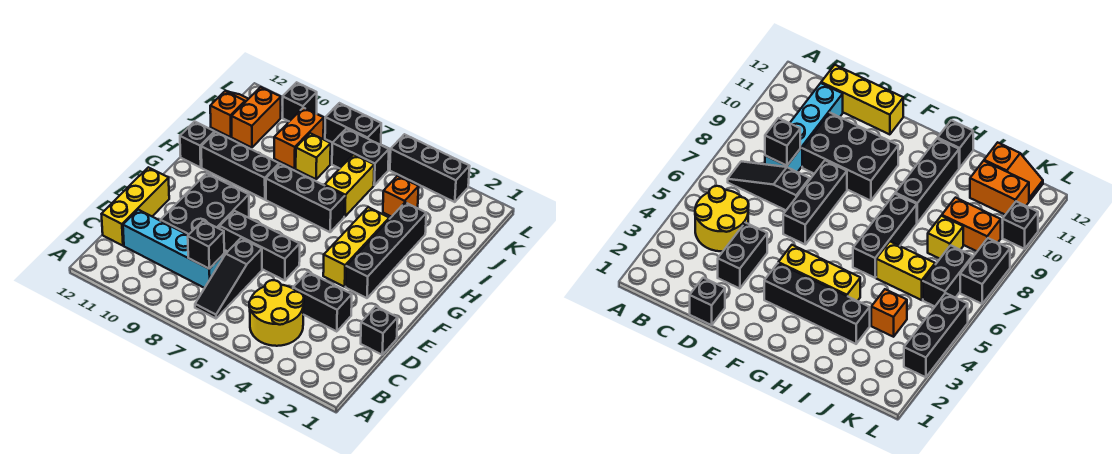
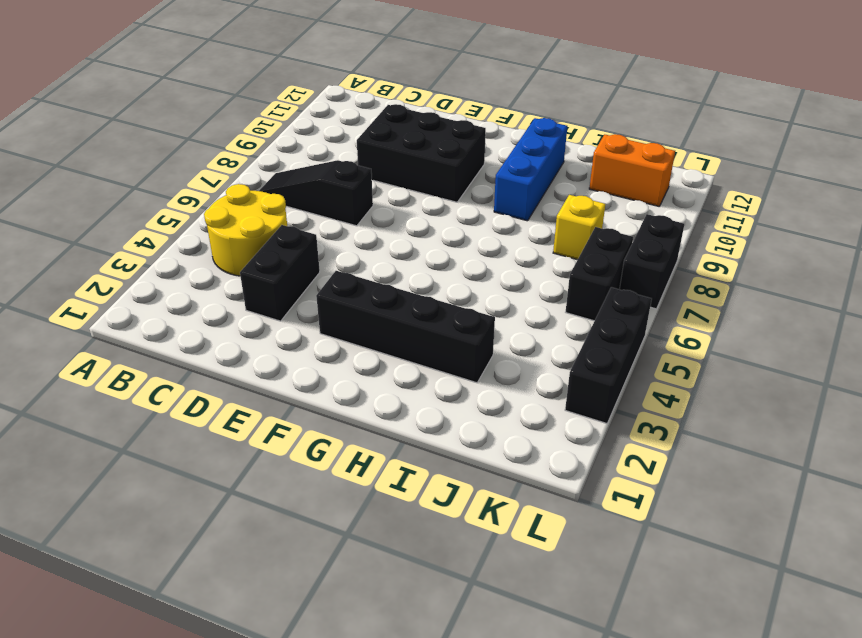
blue 1x3 brick [494,118,567,221] -> black 1x3 brick [201,132,279,200]
none -> cyan 1x4 brick [123,210,224,288]
none -> yellow 1x3 brick [102,167,169,246]
none -> black 1x1 brick [361,307,398,355]

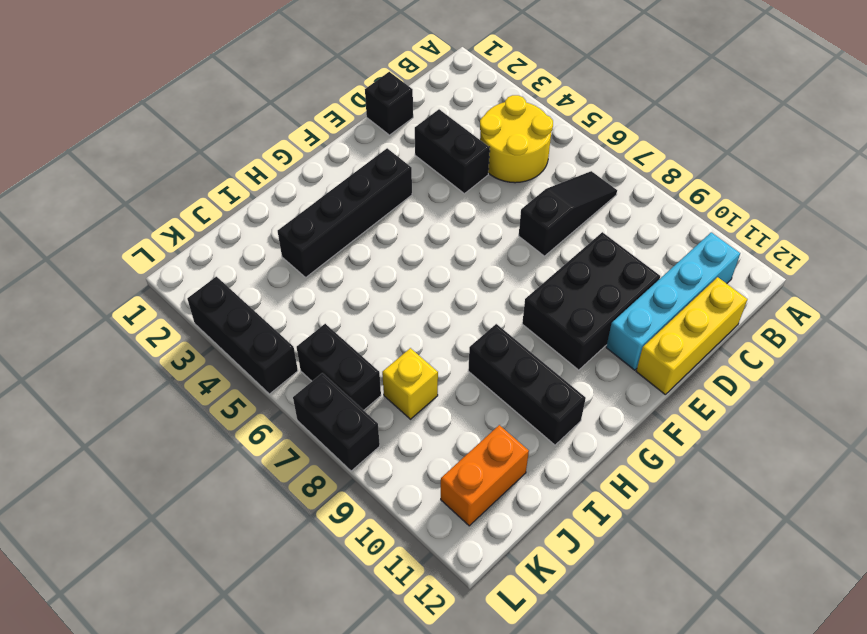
cyan 1x4 brick [606,232,740,370] -> cyan 1x4 brick turned to [123,210,224,288]
none -> black 1x3 brick [220,211,300,281]
none -> yellow 1x3 brick [323,207,389,287]
none -> black 1x3 brick [266,164,345,232]

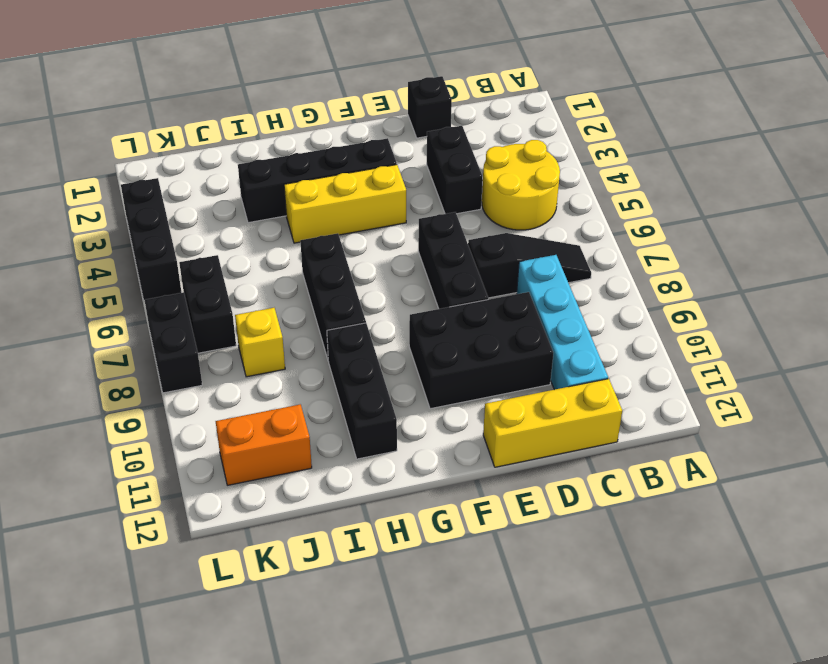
none -> black 1x1 brick [180,121,215,167]
none -> yellow 1x2 brick [325,154,374,216]
none -> orange 1x1 brick [383,176,419,217]

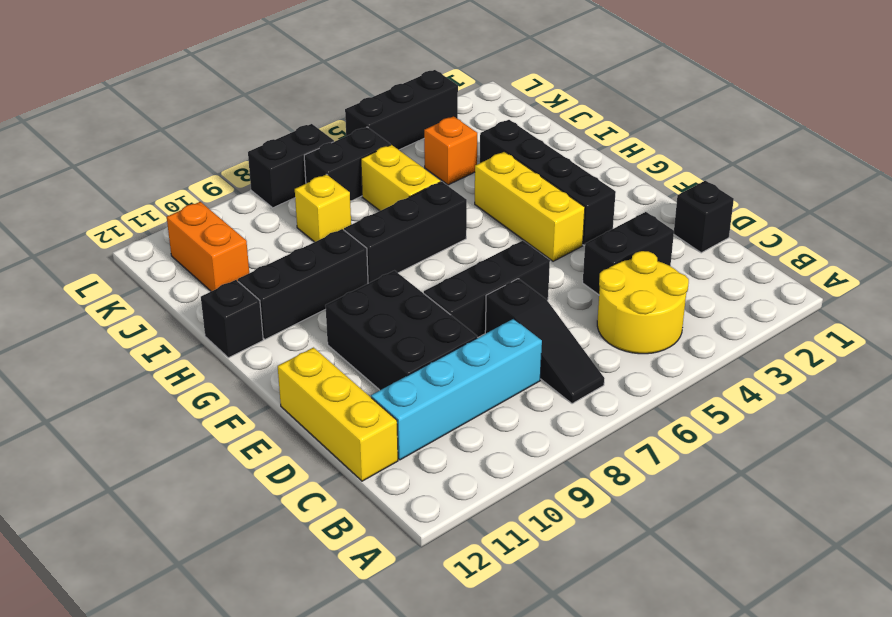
none -> orange 1x2 brick [274,108,324,169]
none -> orange 1x2 slope [210,91,248,137]
none -> black 1x1 brick [283,82,317,121]

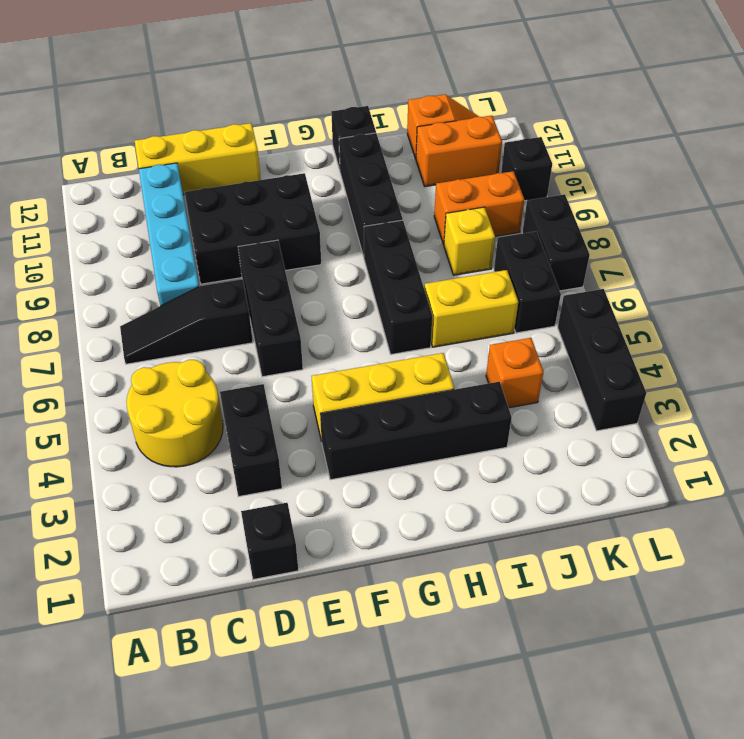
none -> black 1x1 brick [188,221,224,269]

